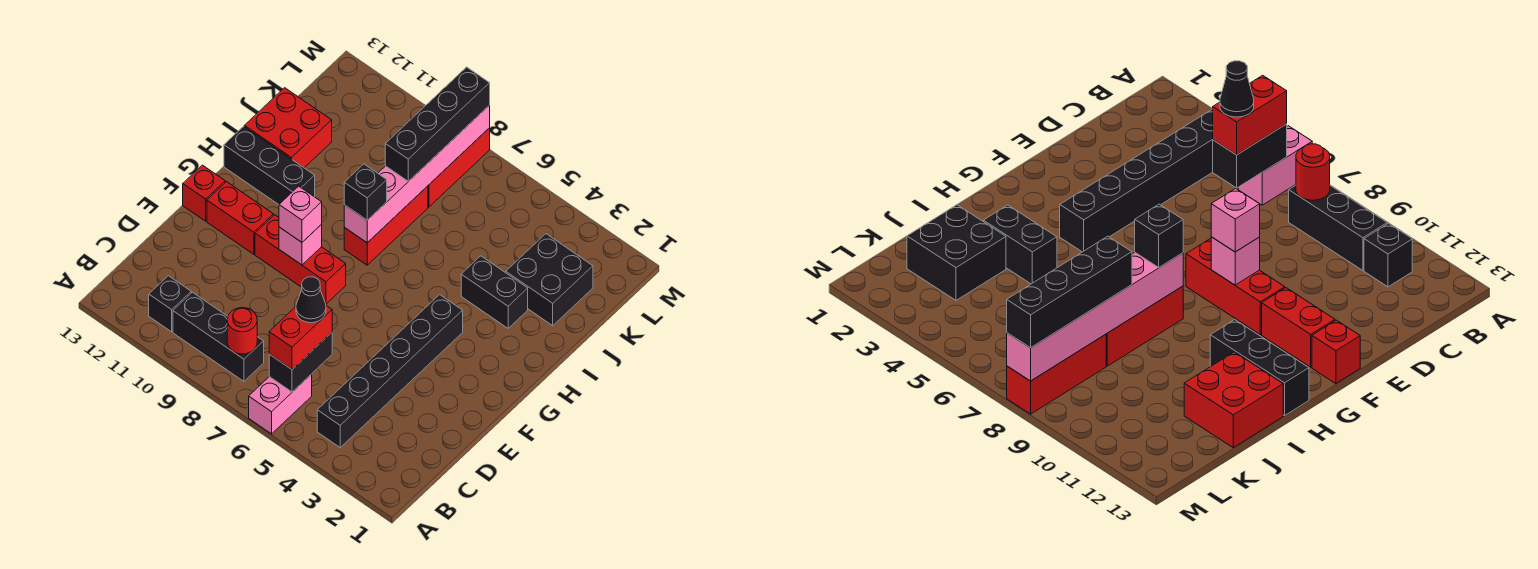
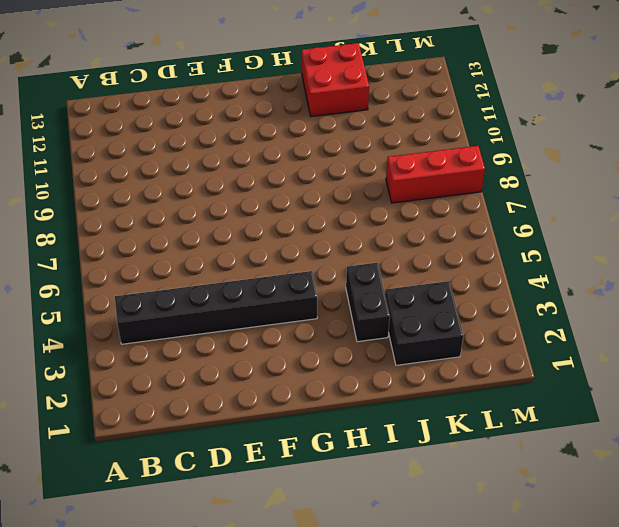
none -> pink 1x2 brick [249,374,312,434]
none -> black 1x3 brick [173,292,264,381]
none -> black 1x1 brick [149,276,191,332]

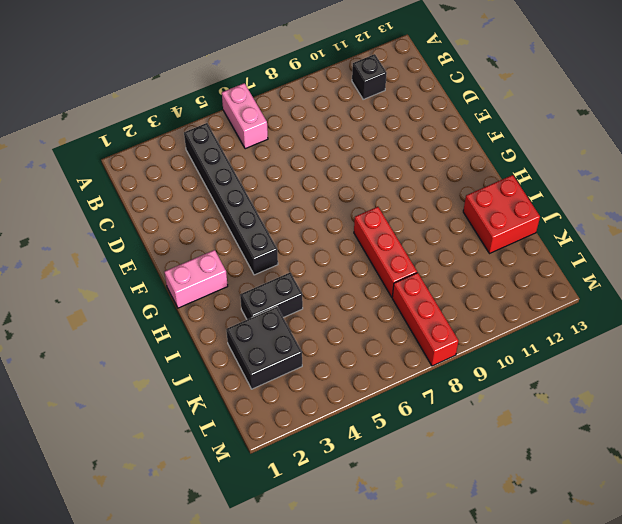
pink 1x2 brick [164,250,228,308] -> none
none -> black 1x3 brick [173,292,264,381]
none -> red 1x3 brick [255,215,346,304]
none -> red 1x2 brick [207,182,273,254]

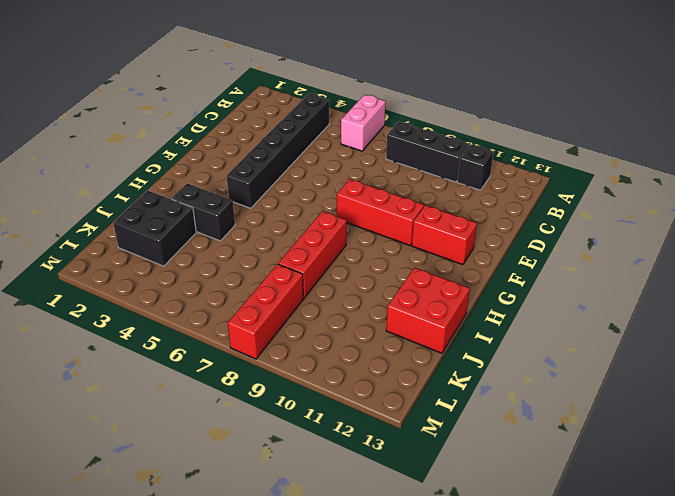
none -> red 1x1 brick [183,165,225,221]
none -> black 1x3 brick [224,127,315,205]
none -> black 1x2 brick [269,333,332,392]

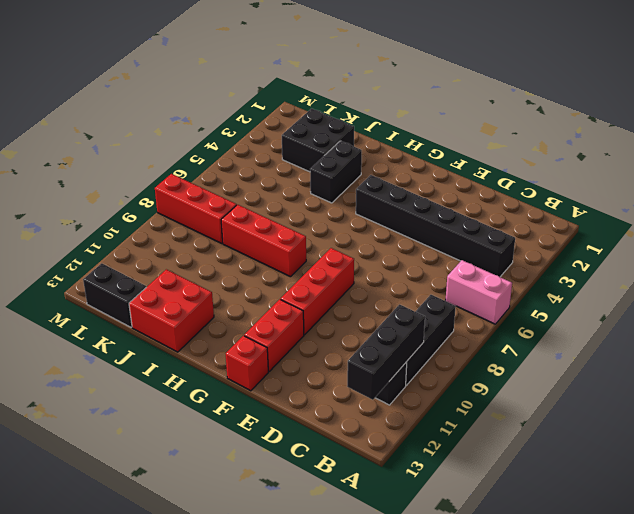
black 1x3 brick [347,304,425,400] -> black 1x3 brick moved to [224,127,315,205]
black 1x2 brick [83,263,146,327] -> black 1x2 brick moved to [269,333,332,392]
none -> red 1x1 round brick [227,308,257,354]
none -> pink 1x1 brick [279,224,322,265]
none -> pink 1x6 brick [344,106,490,243]

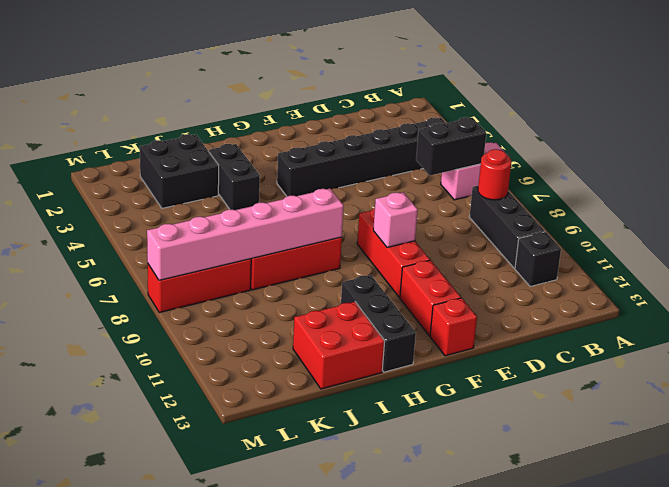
none -> red 1x2 brick [269,306,332,369]
none -> pink 1x1 brick [279,186,322,242]
none -> black 1x1 brick [344,164,387,220]

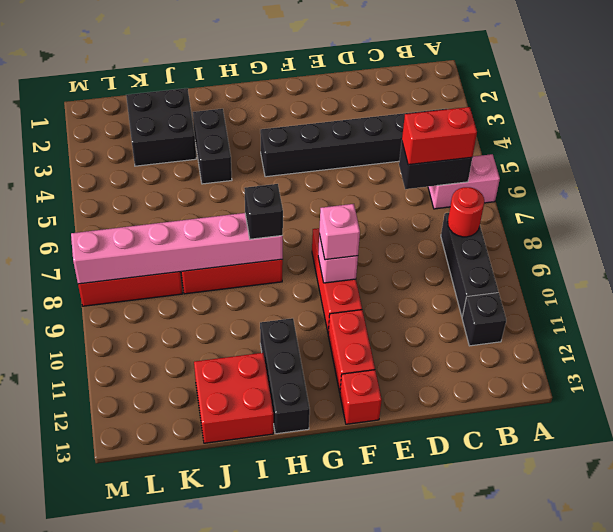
none -> black 1x4 brick [385,67,490,181]
none -> black 1x1 cone [296,277,326,323]

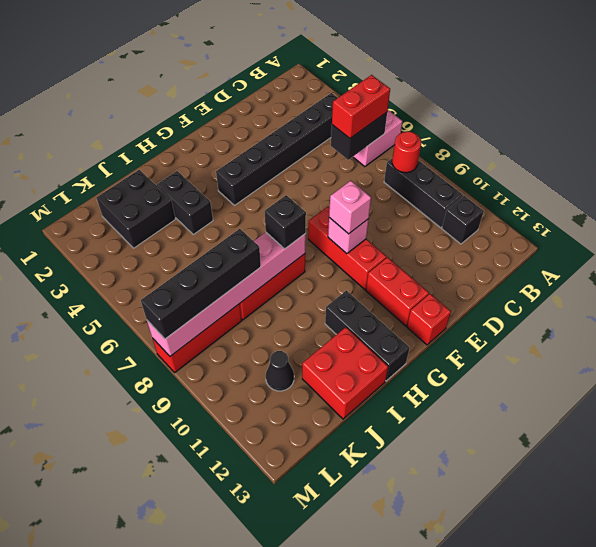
black 1x1 cone [266,351,294,391] -> black 1x1 cone moved to [296,277,326,323]

